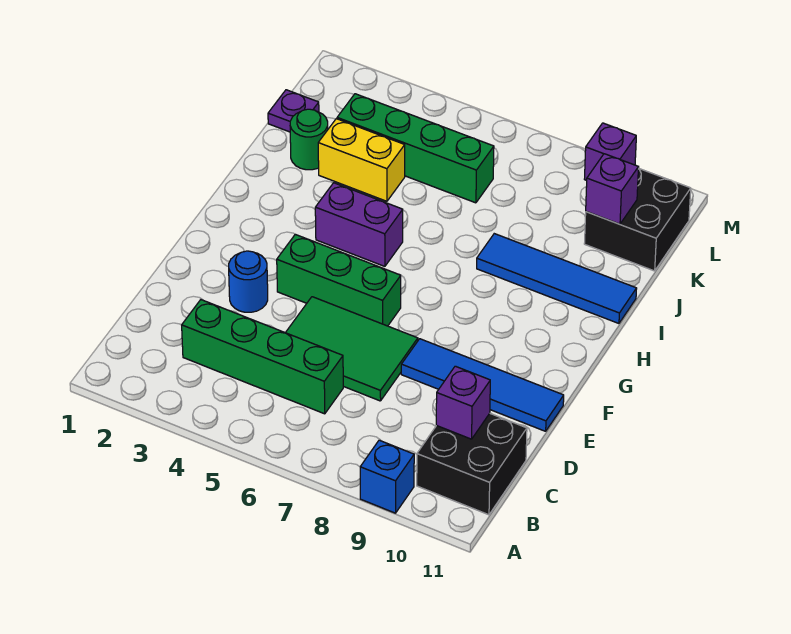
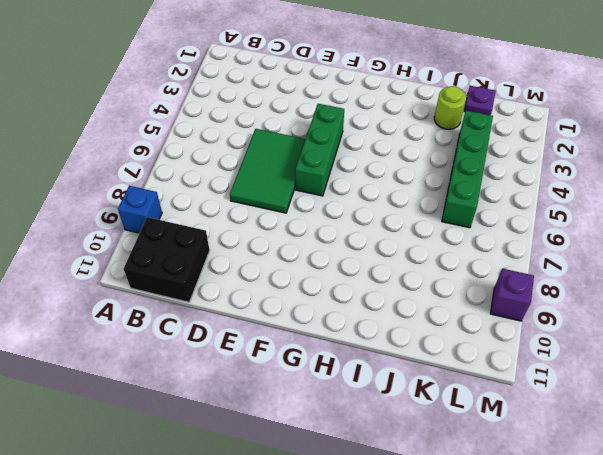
lime 1x1 round brick [434,86,466,129] -> green 1x1 round brick [290,109,328,170]
none -> green 1x4 brick [182,300,343,414]
none -> blue 1x1 round brick [229,251,268,312]
none -> blue 1x4 tile [401,339,564,431]

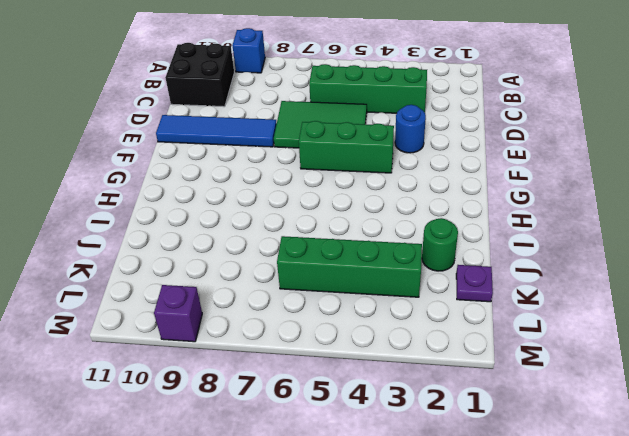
none -> purple 1x2 brick [315,183,403,266]
none -> blue 1x4 tile [477,234,637,323]
none -> yellow 1x2 brick [318,119,405,201]

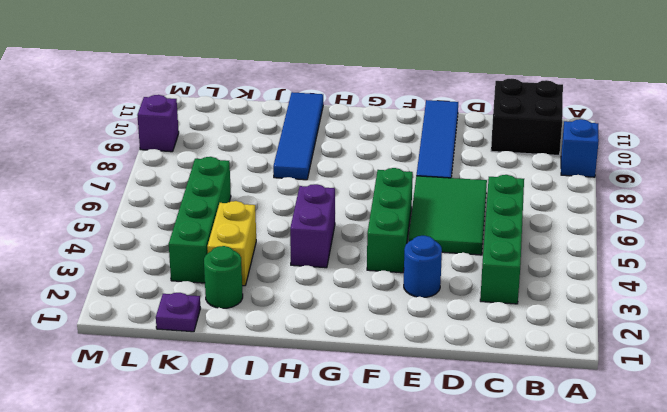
none -> black 2x2 brick [584,168,691,271]
none -> purple 1x1 brick [436,366,490,439]
none -> purple 1x1 brick [586,154,639,224]

